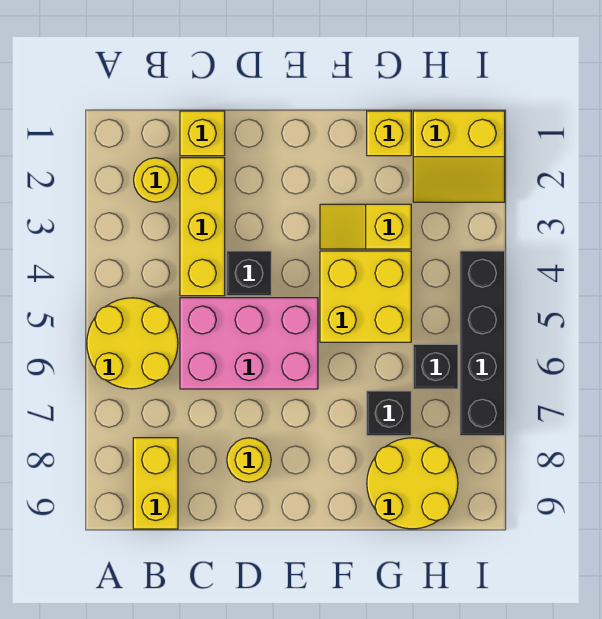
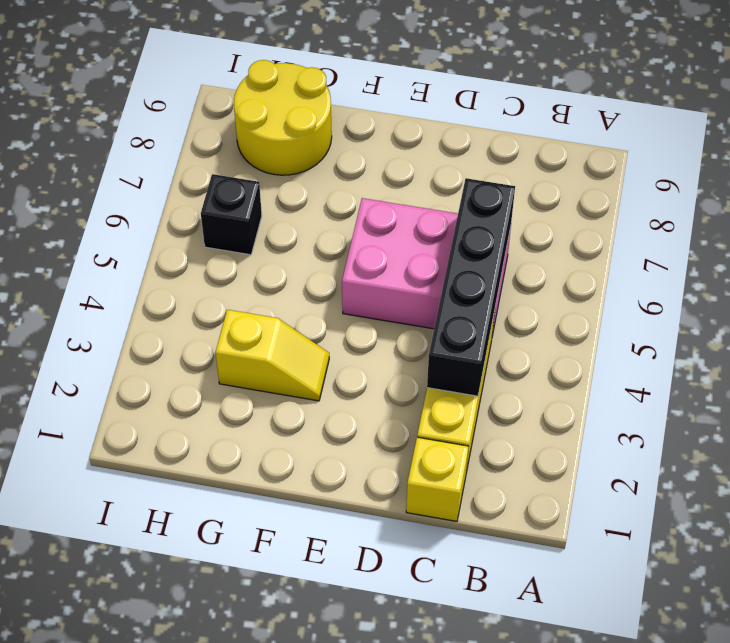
black 1x4 brick [427,178,515,396] -> black 1x4 brick moved to [460,251,505,436]
none -> yellow 2x2 round brick [87,298,178,389]
none -> yellow 1x1 round brick [134,158,178,202]
none -> yellow 1x2 brick [133,438,178,529]

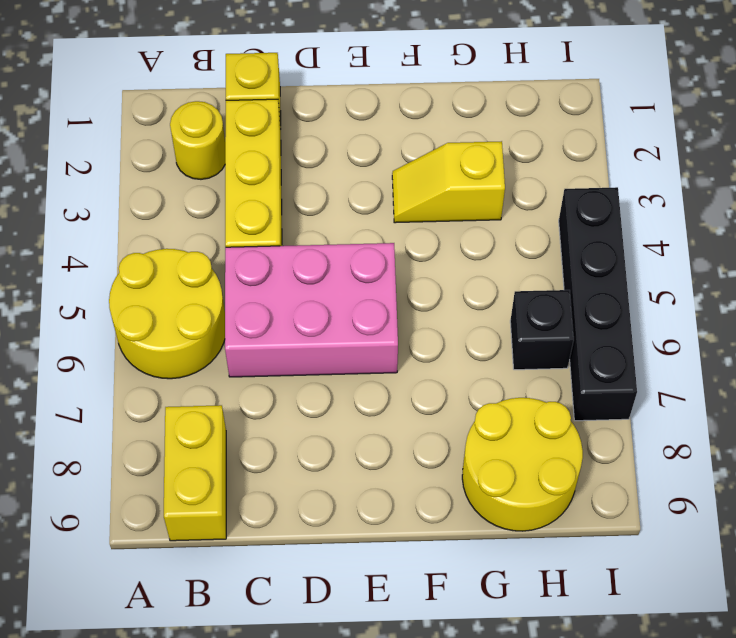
none -> black 1x1 brick [227,251,271,296]
none -> yellow 1x1 round brick [227,438,271,482]
none -> yellow 2x2 brick [320,251,411,342]

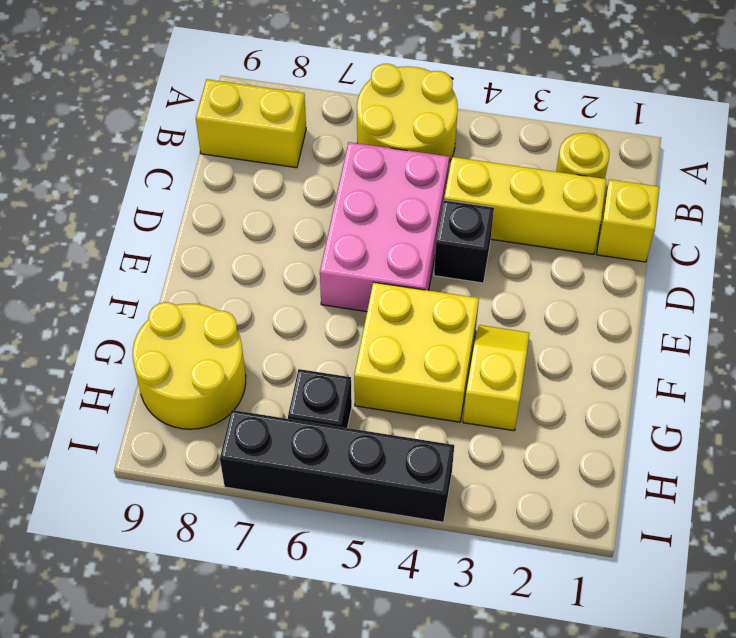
none -> yellow 1x1 round brick [227,438,271,482]
none -> yellow 1x1 brick [367,111,411,156]
none -> black 1x1 brick [367,391,411,436]

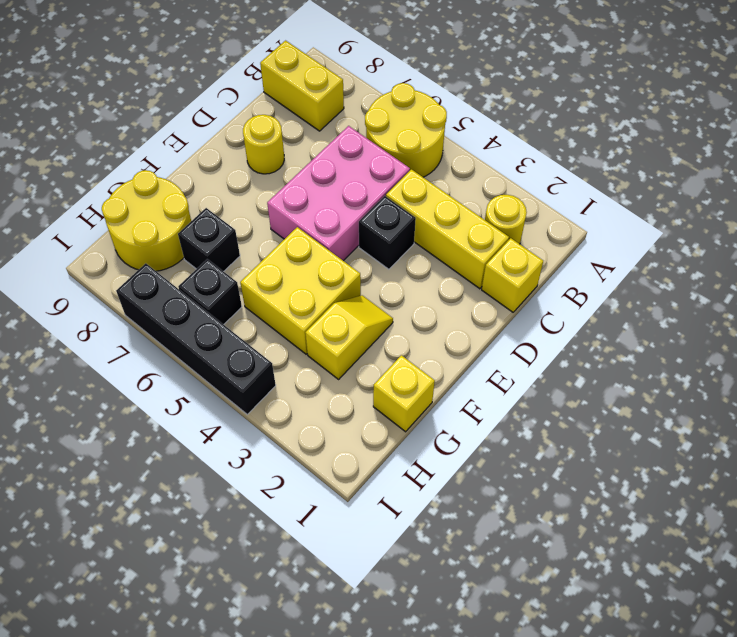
none -> yellow 2x2 slope [413,111,505,202]

